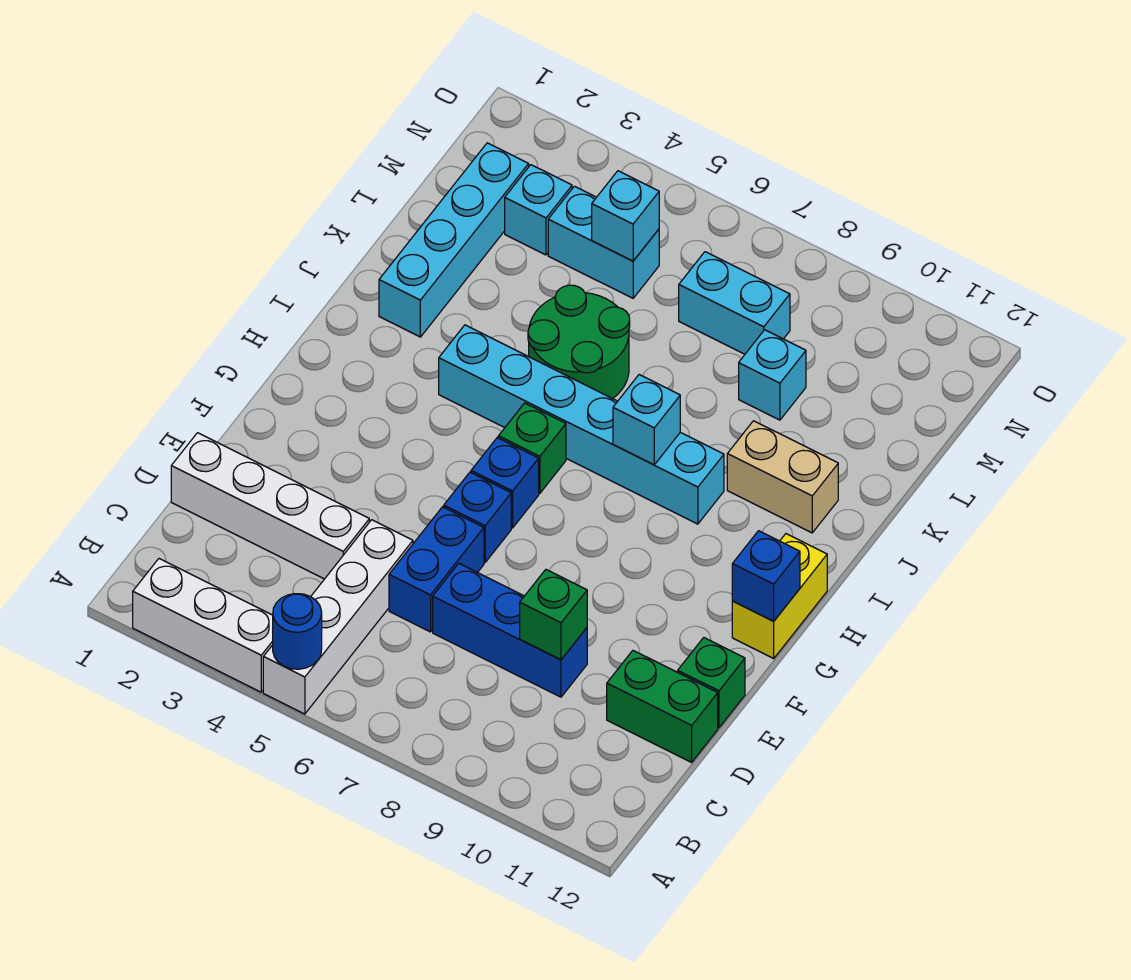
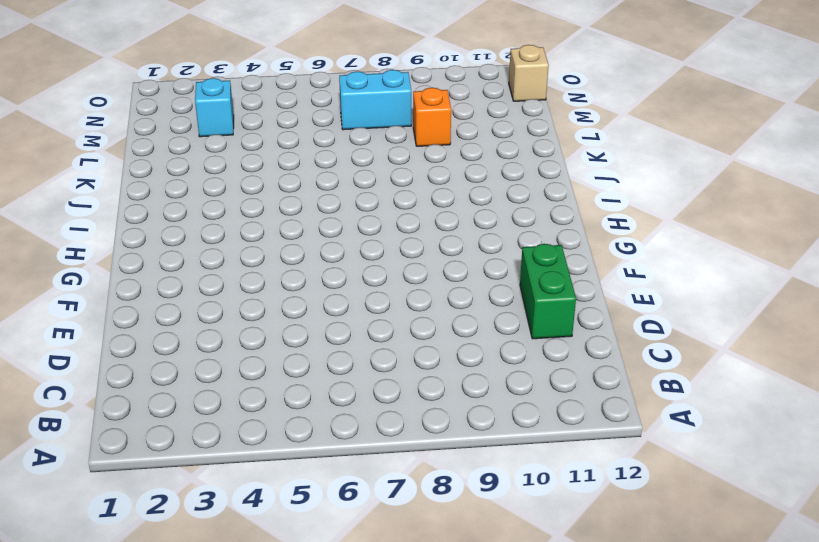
green 1x2 brick [520,244,576,339] -> green 1x2 brick turned to [607,651,718,762]
orange 1x1 brick [413,88,451,146] -> cyan 1x1 brick [739,330,806,420]
tan 1x1 brick [509,45,549,101] -> none
none -> white 1x3 brick [133,559,273,692]
none -> white 1x4 brick [263,520,413,714]
none -> white 1x4 brick [171,433,369,579]

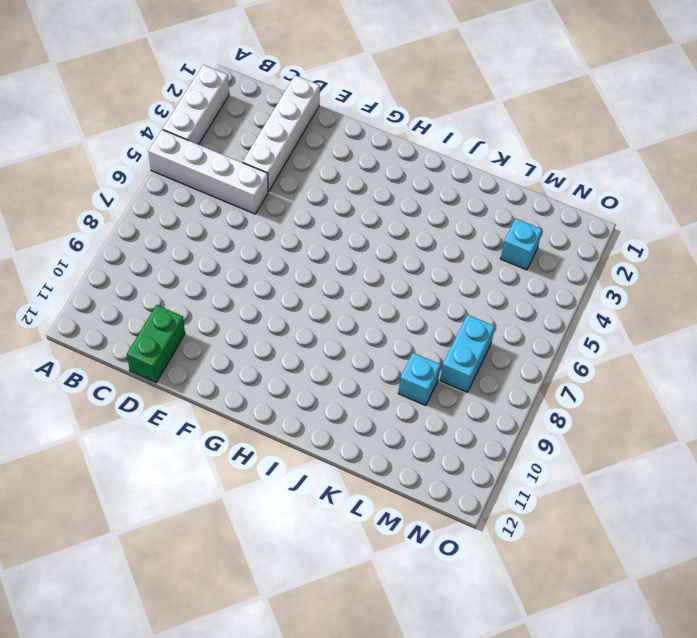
none -> blue 1x2 brick [389,507,484,632]
none -> blue 1x3 brick [433,563,587,697]
none -> green 1x1 brick [678,638,745,728]

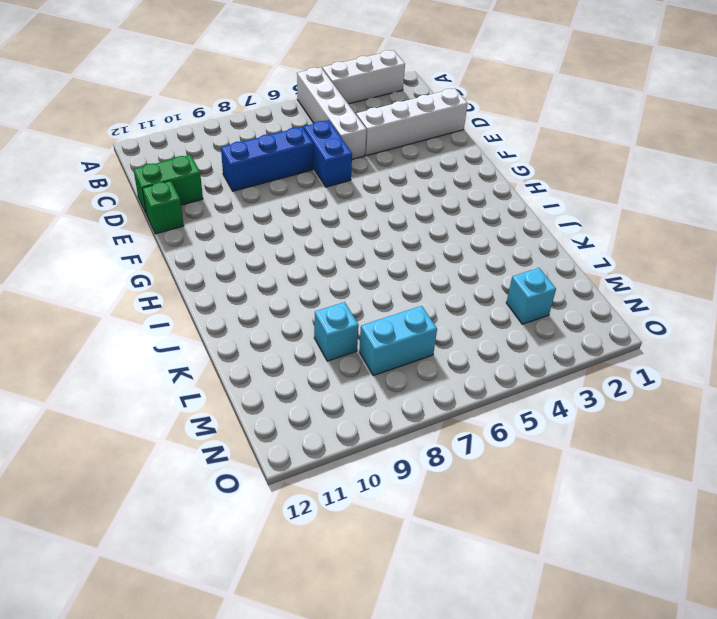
none -> blue 1x1 brick [444,472,511,562]
none -> blue 1x1 brick [471,438,539,528]
none -> yellow 1x2 brick [732,534,827,658]

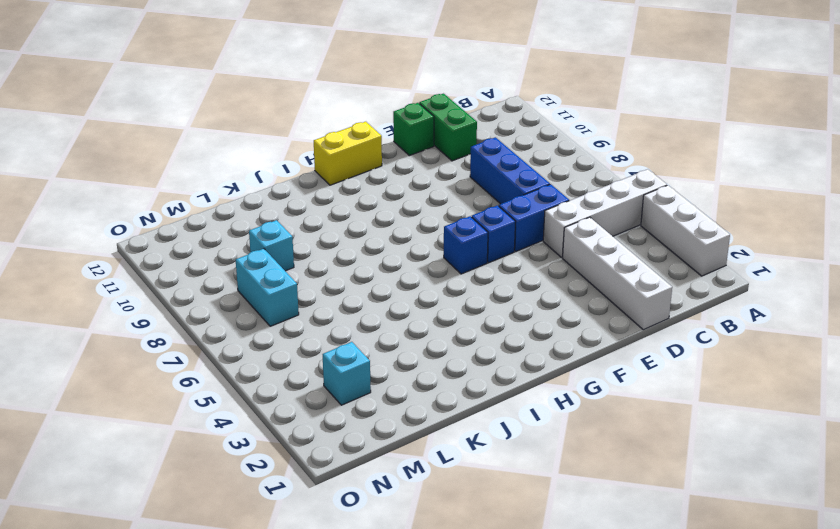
none -> green 1x1 brick [498,403,566,493]
none -> cyan 1x6 brick [439,325,724,524]
none -> cyan 1x4 brick [379,143,529,337]

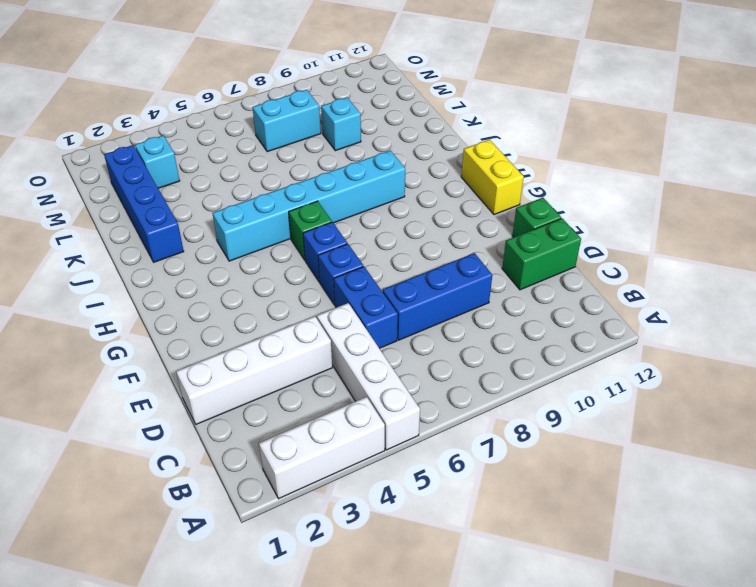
blue 1x4 brick [104,145,184,262] -> cyan 1x4 brick [379,143,529,337]
none -> green 2x2 round brick [528,285,630,399]
none -> tan 1x2 brick [727,421,838,533]
none -> cyan 1x2 brick [548,186,659,298]

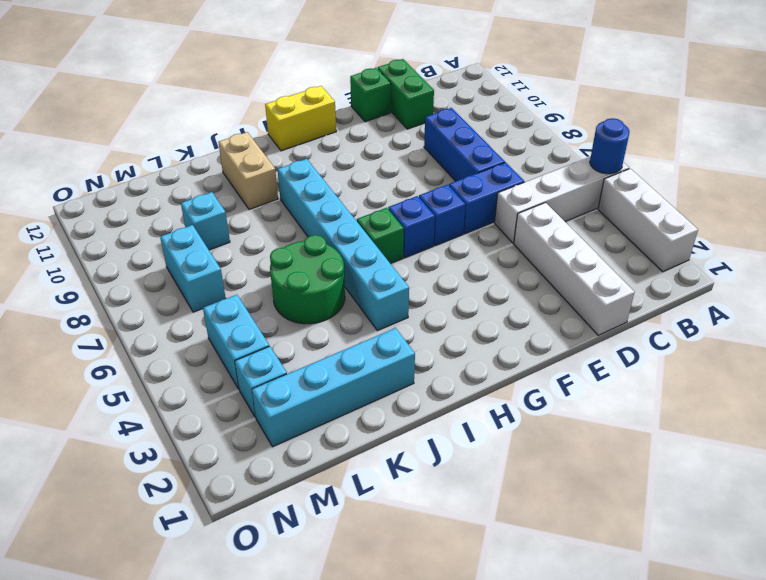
none -> green 1x1 brick [520,570,587,660]
none -> blue 1x1 brick [732,531,800,621]
none -> cyan 1x1 brick [613,375,680,465]

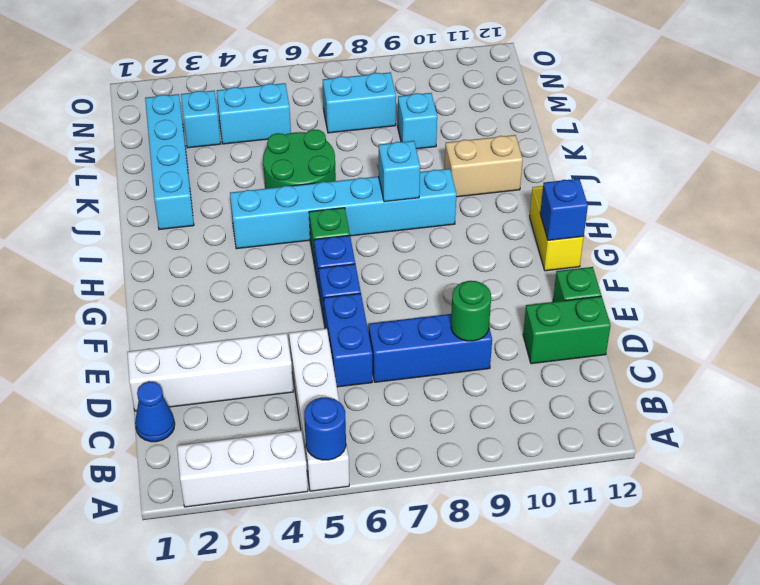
blue 1x1 cone [135,382,175,442] -> none
green 1x1 round brick [451,281,491,341] -> green 1x1 brick [520,570,587,660]
none -> cyan 1x1 brick [592,171,659,261]

